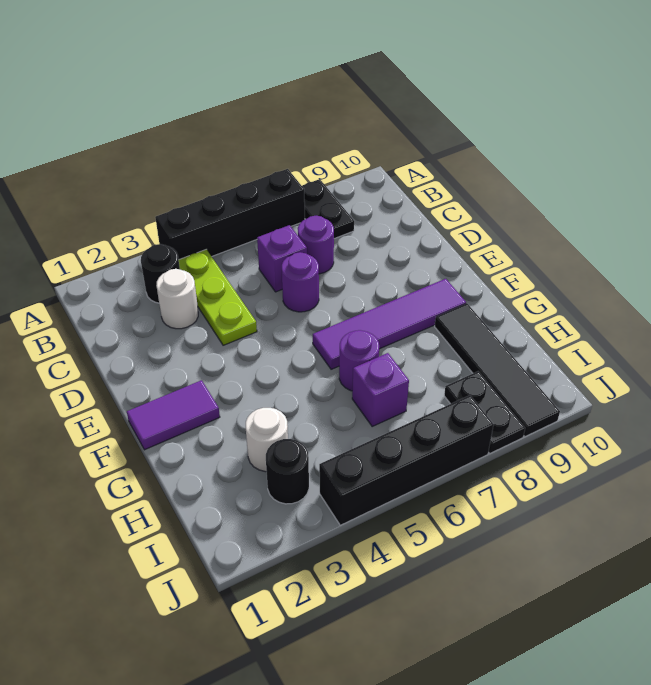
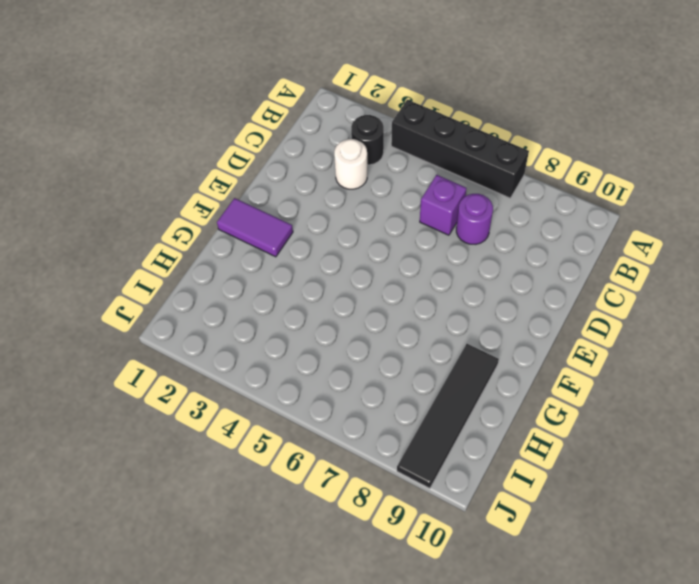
none -> black 1x2 plate [302,179,354,239]
none -> lime 1x3 plate [179,249,257,345]
none -> purple 1x1 round brick [282,252,319,312]

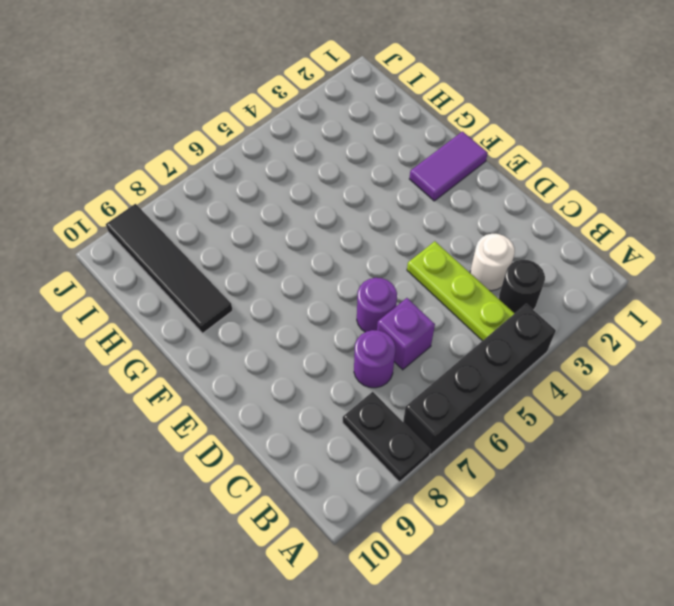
none -> purple 1x4 tile [313,279,466,369]
none -> purple 1x1 round brick [339,330,379,391]
none -> white 1x1 round brick [246,408,288,472]

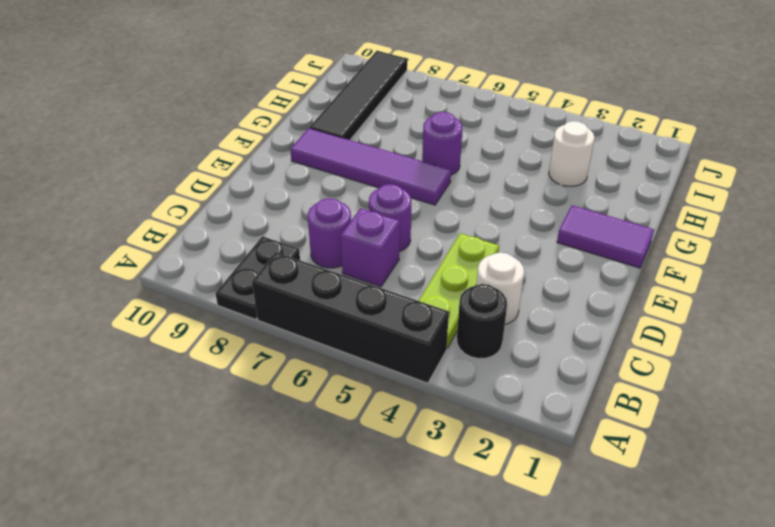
none -> purple 1x1 brick [352,353,409,426]
none -> black 1x1 round brick [266,439,309,504]
none -> black 1x2 plate [444,371,525,453]

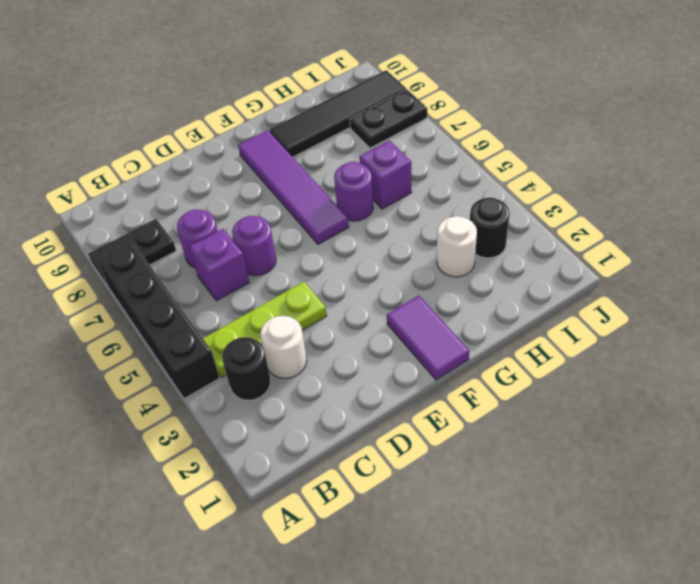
none -> black 1x4 brick [319,395,494,525]

